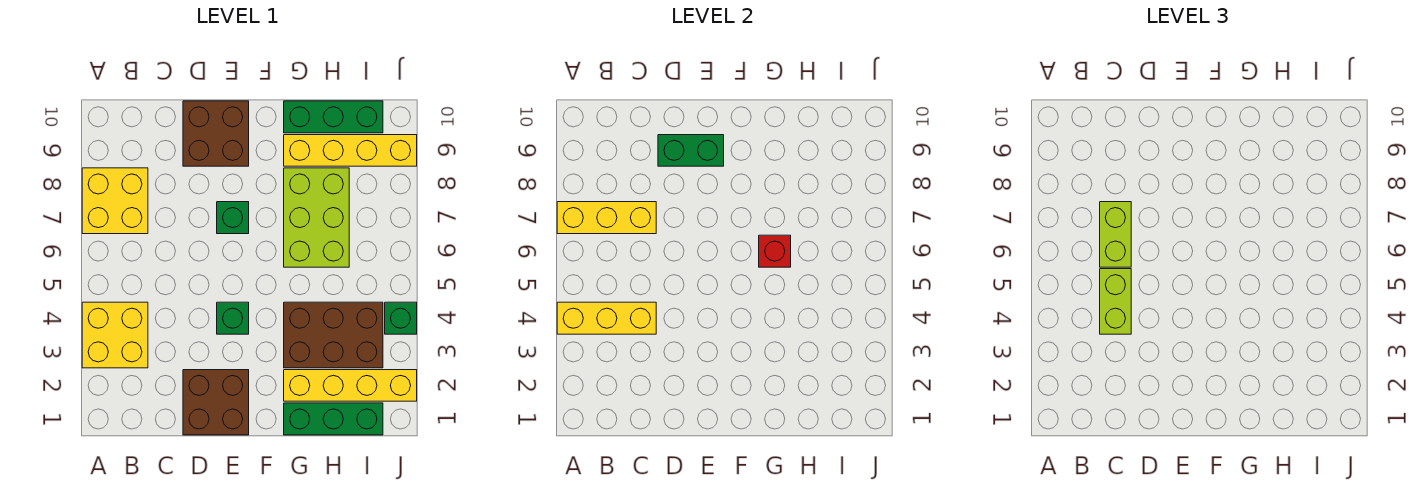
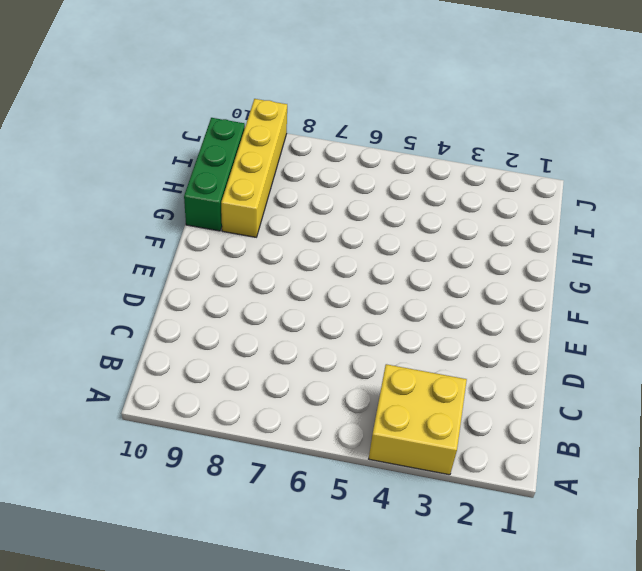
none -> yellow 2x2 brick [82,168,148,234]
none -> brown 2x2 brick [183,370,249,435]
none -> brown 2x2 brick [183,101,249,166]

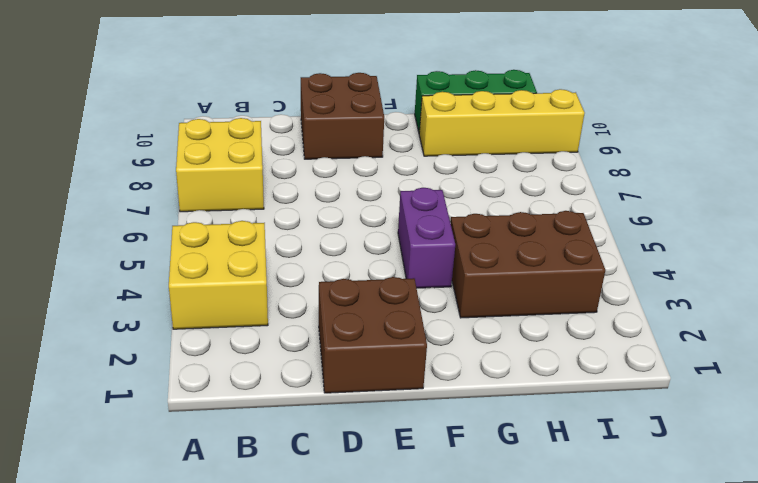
purple 1x2 brick [398,188,455,288] -> none
none -> green 1x1 brick [217,302,249,334]
none -> green 1x1 brick [217,202,249,234]
none -> green 1x3 brick [284,403,383,435]

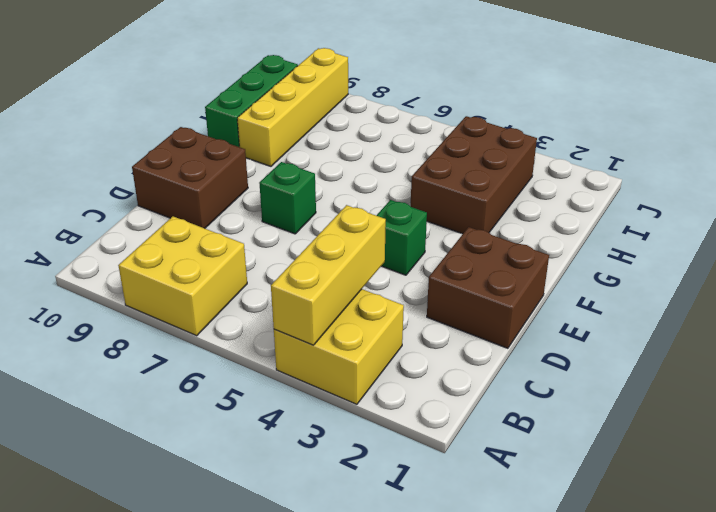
none -> green 1x3 brick [284,403,383,435]
none -> yellow 1x4 brick [284,370,417,401]
none -> lime 2x3 brick [284,168,349,267]

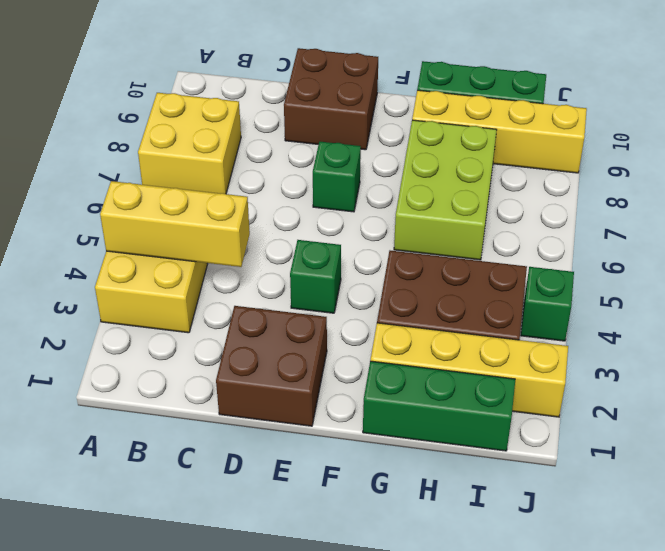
none -> yellow 1x3 brick [557,202,656,234]
none -> green 1x2 brick [658,135,724,166]
none -> red 1x1 brick [759,235,791,267]

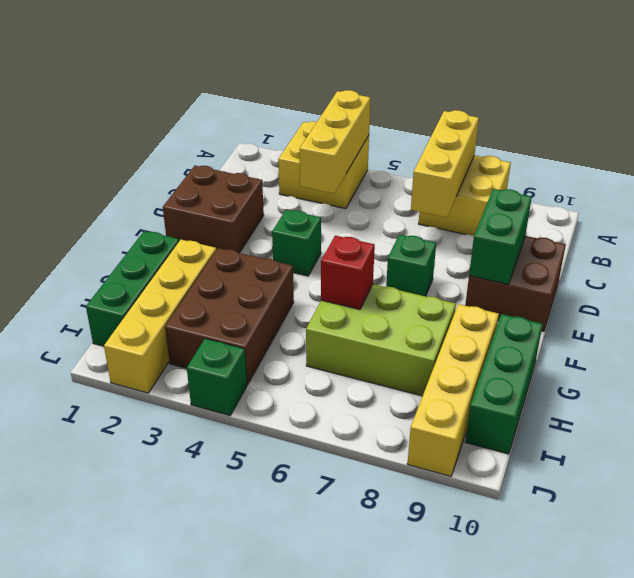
none -> lime 1x2 brick [1100,269,1131,334]
none -> lime 1x2 brick [1100,202,1131,267]

